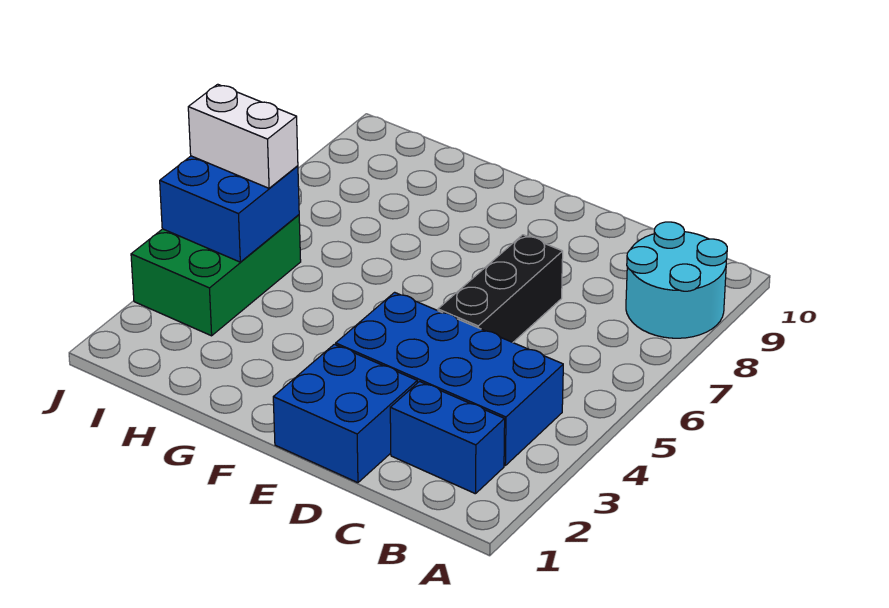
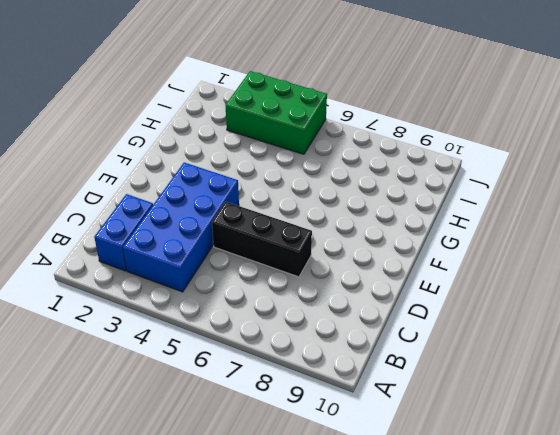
none -> cyan 2x2 round brick [626,222,727,338]
none -> blue 2x2 brick [273,344,417,483]

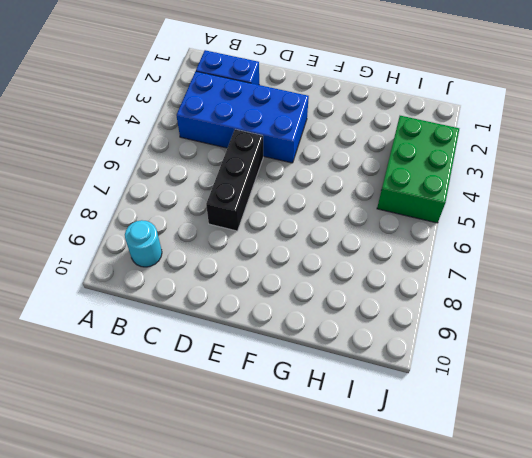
cyan 1x1 round brick [125,220,162,267] -> cyan 2x2 round brick [626,222,727,338]
none -> blue 2x2 brick [273,344,417,483]
none -> blue 2x2 brick [160,156,299,262]

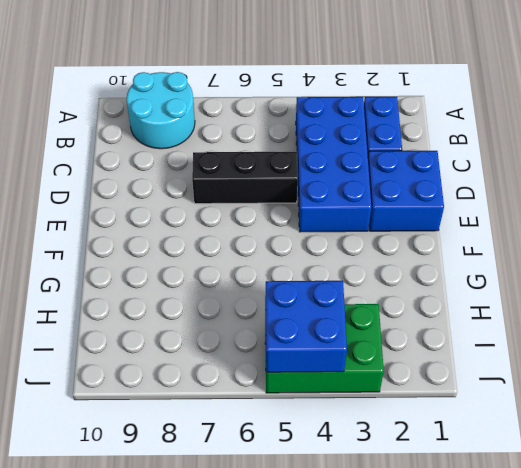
none -> white 1x2 brick [188,84,298,188]

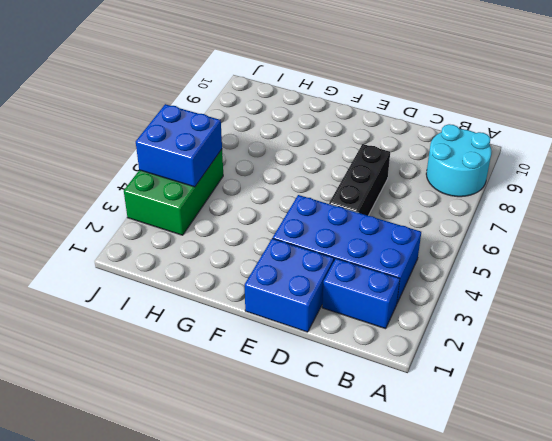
none -> white 1x2 brick [188,84,298,188]

